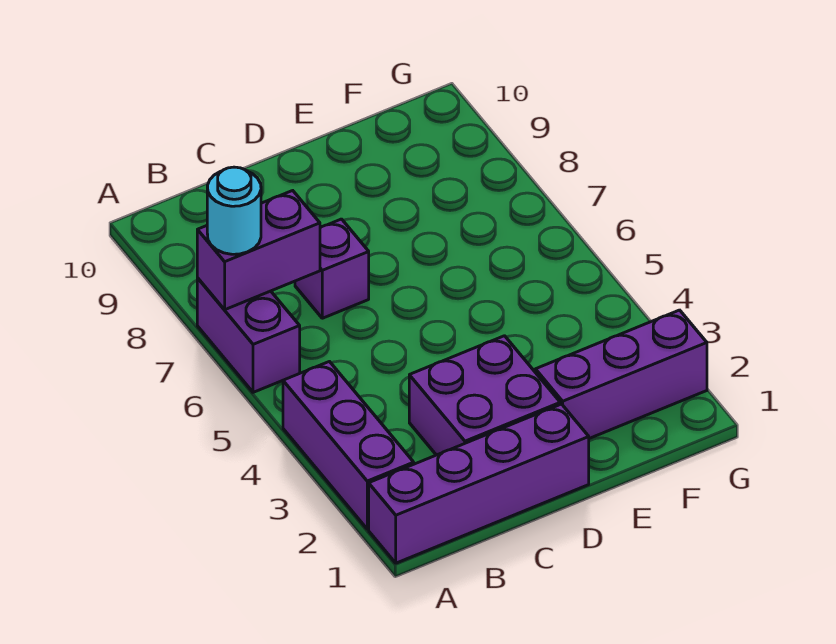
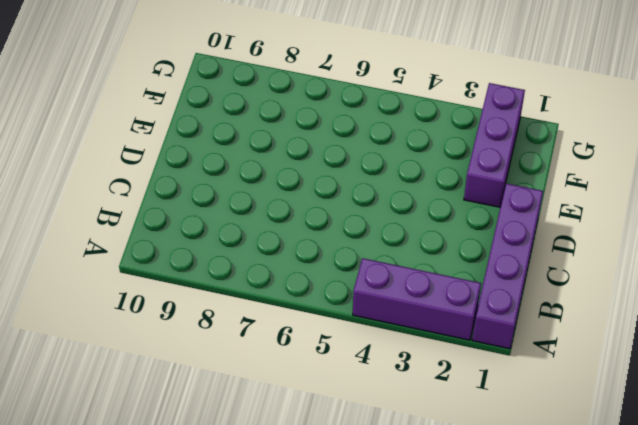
none -> purple 1x2 brick [197,278,300,392]
none -> purple 2x2 brick [409,336,560,455]

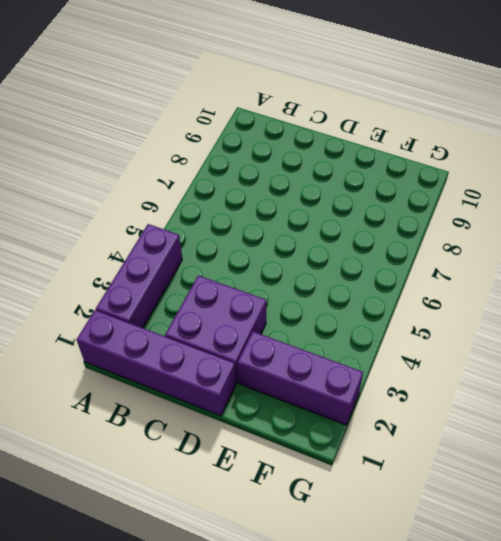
none -> purple 1x2 brick [197,278,300,392]
none -> purple 1x1 brick [295,219,369,318]

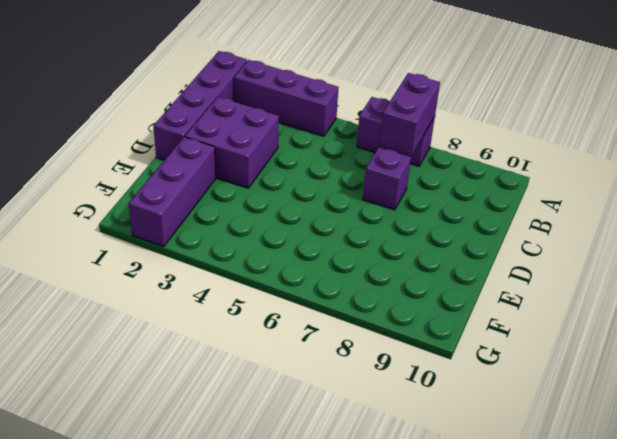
none -> cyan 1x1 round brick [207,167,261,254]

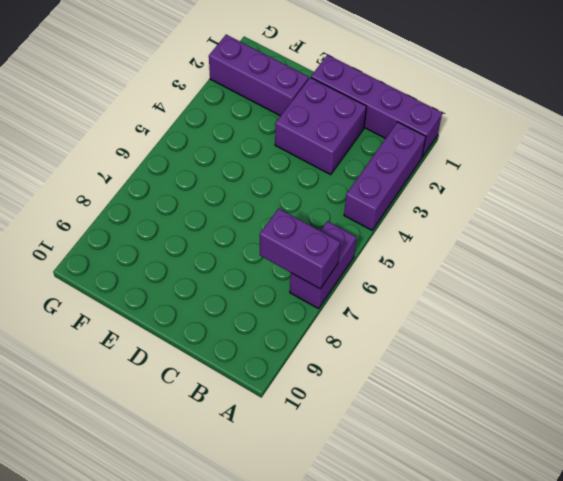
none -> purple 1x1 brick [295,219,369,318]
none -> cyan 1x1 round brick [207,167,261,254]

